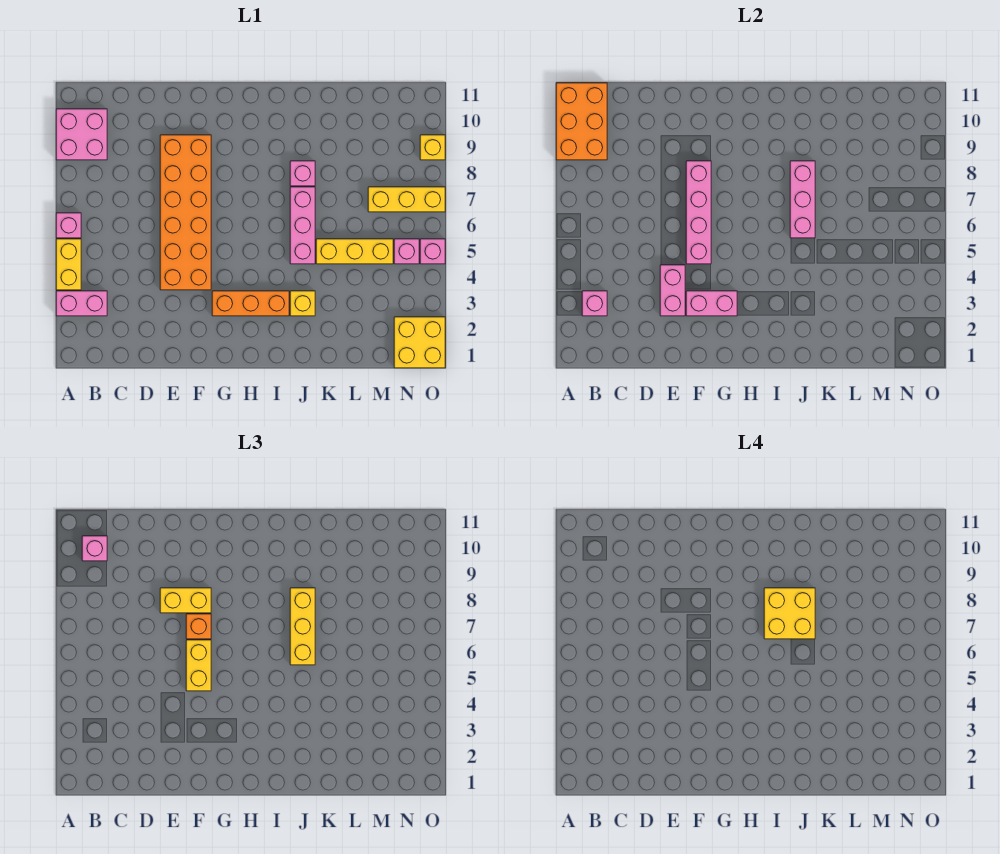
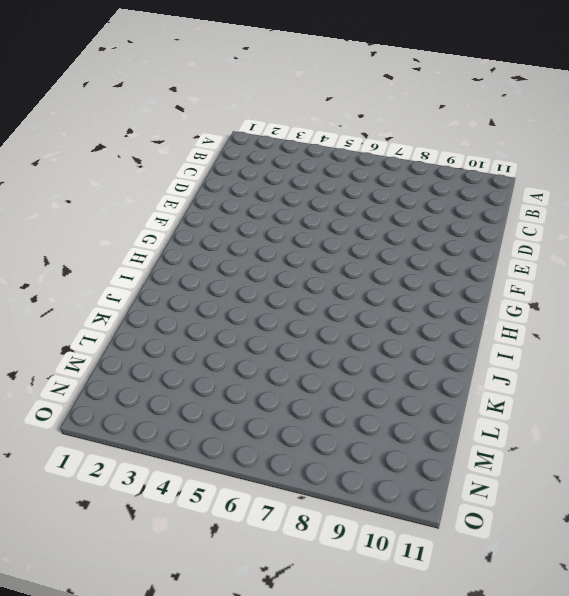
none -> pink 1x2 brick [56,291,107,316]
none -> yellow 1x2 brick [56,239,81,290]
none -> pink 1x1 brick [56,213,81,238]

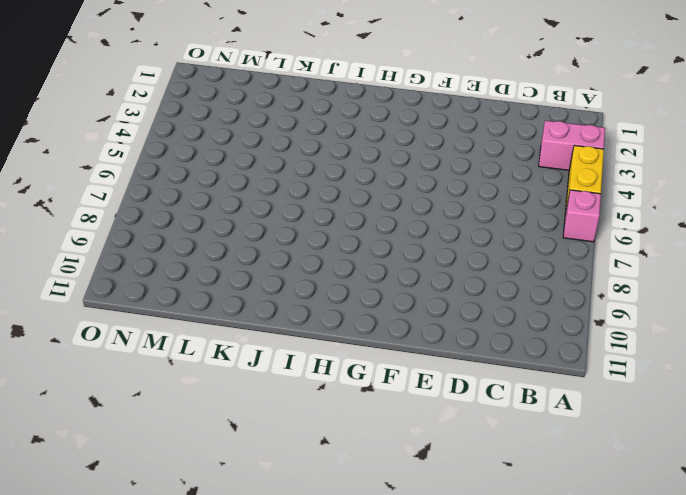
none -> pink 2x2 brick [56,109,107,160]
none -> orange 2x6 brick [160,135,211,290]
none -> orange 1x3 brick [212,291,289,316]

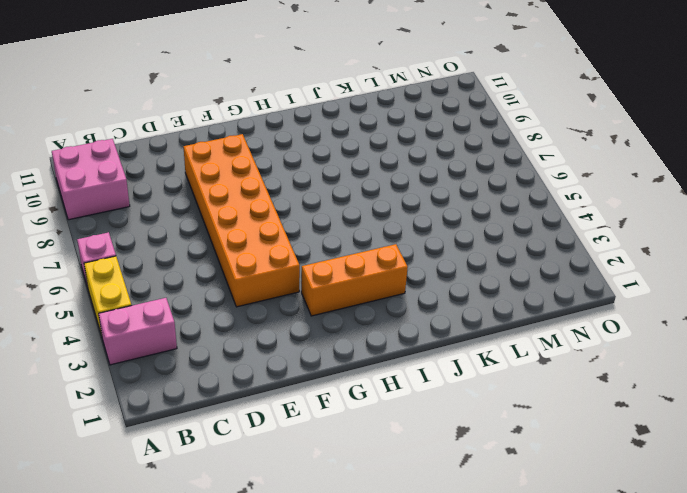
none -> yellow 1x1 brick [290,291,315,316]
none -> pink 1x3 brick [290,187,315,264]
none -> pink 1x1 brick [290,161,315,186]

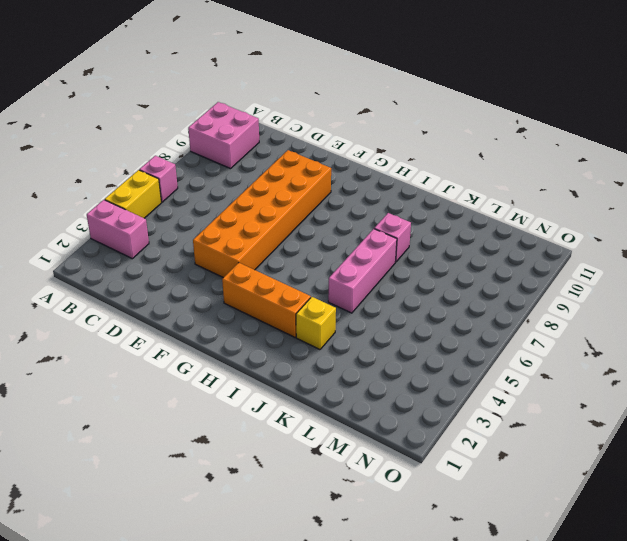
none -> yellow 1x3 brick [316,239,393,264]
none -> yellow 1x3 brick [368,187,445,212]
none -> yellow 2x2 brick [394,317,445,368]

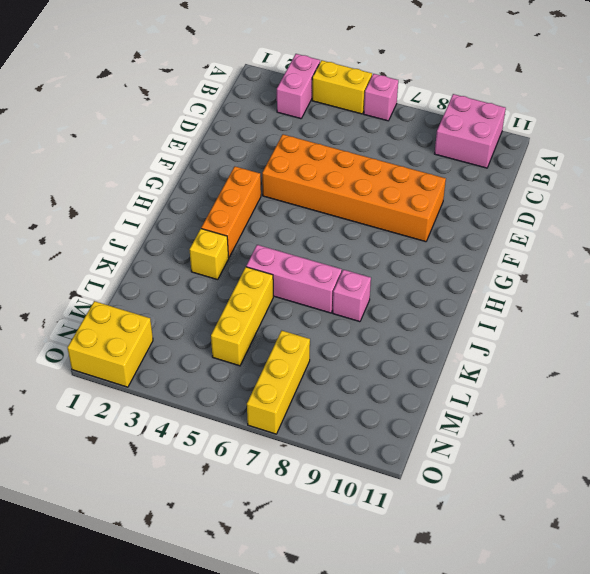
none -> pink 1x1 brick [394,239,419,264]
none -> pink 1x1 brick [420,239,445,264]
none -> yellow 1x1 brick [420,135,445,160]

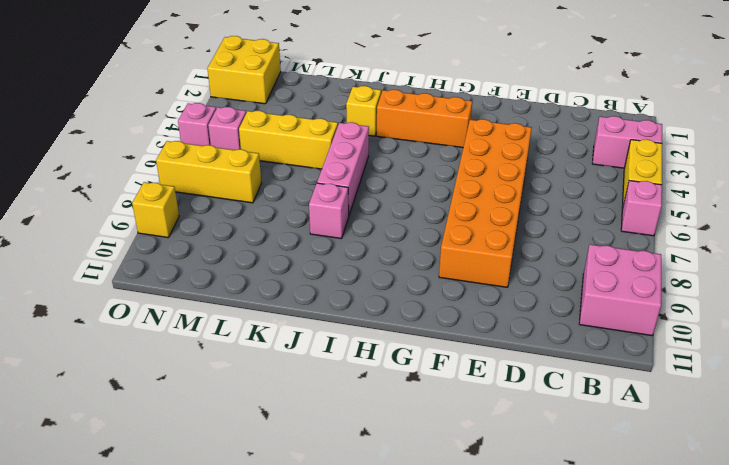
none -> orange 2x3 brick [556,83,607,160]
none -> pink 1x1 brick [582,291,607,316]
none -> pink 1x2 brick [660,265,685,316]

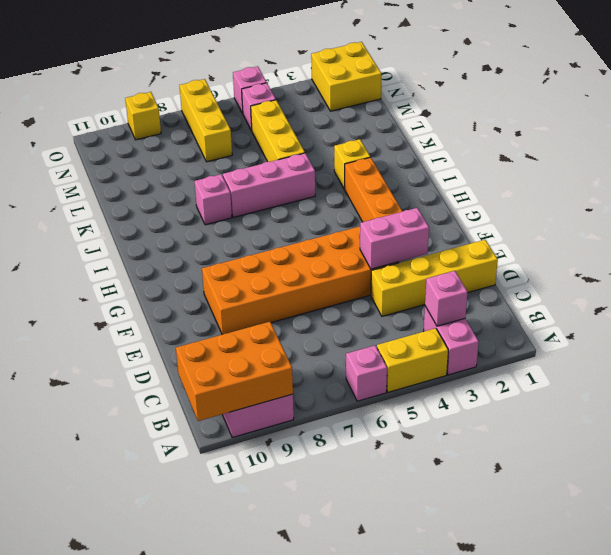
yellow 1x4 brick [371,240,498,316] -> none
none -> pink 1x2 brick [686,291,737,316]
none -> pink 1x4 brick [686,161,711,264]
none -> pink 1x3 brick [790,161,815,238]

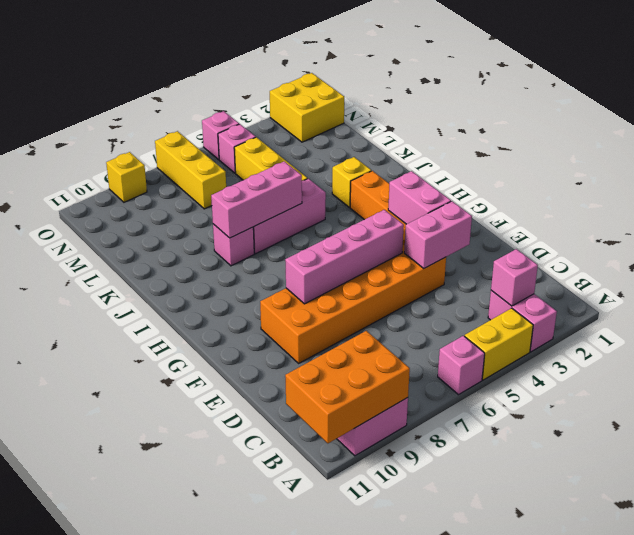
none -> pink 1x1 brick [82,536,107,561]
none -> yellow 1x2 brick [160,588,211,613]
none -> yellow 1x2 brick [186,640,211,691]

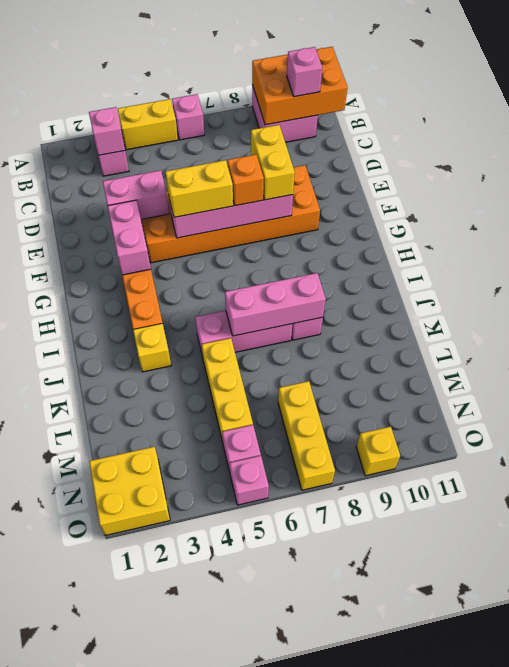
none -> yellow 1x3 brick [290,588,315,665]
none -> yellow 2x2 brick [764,588,815,639]

